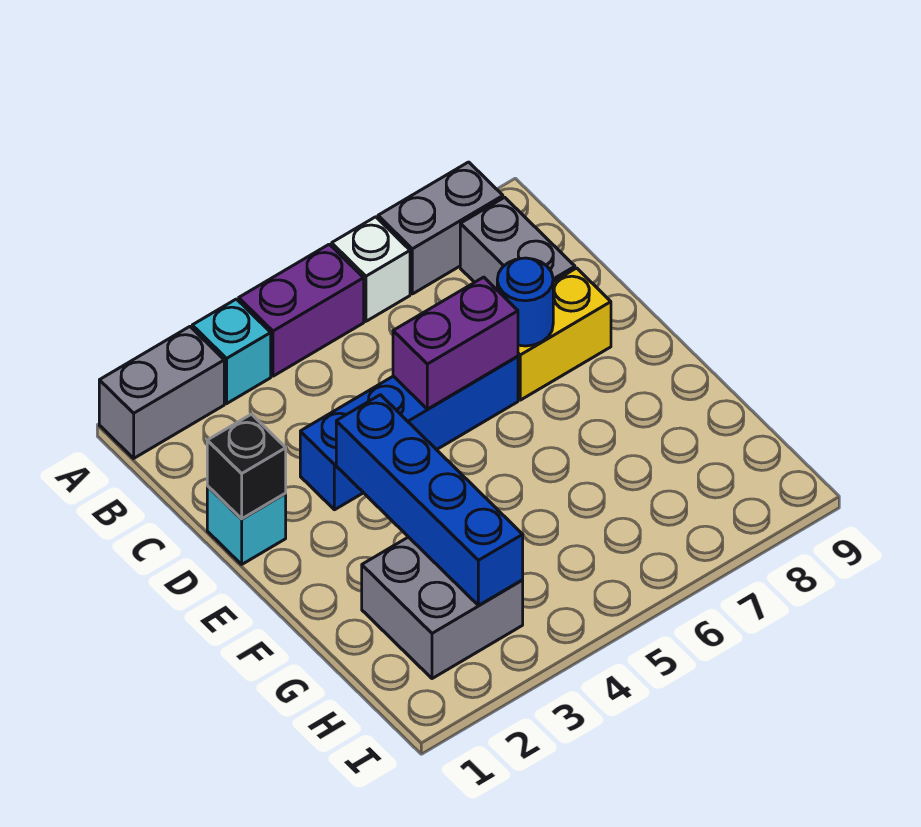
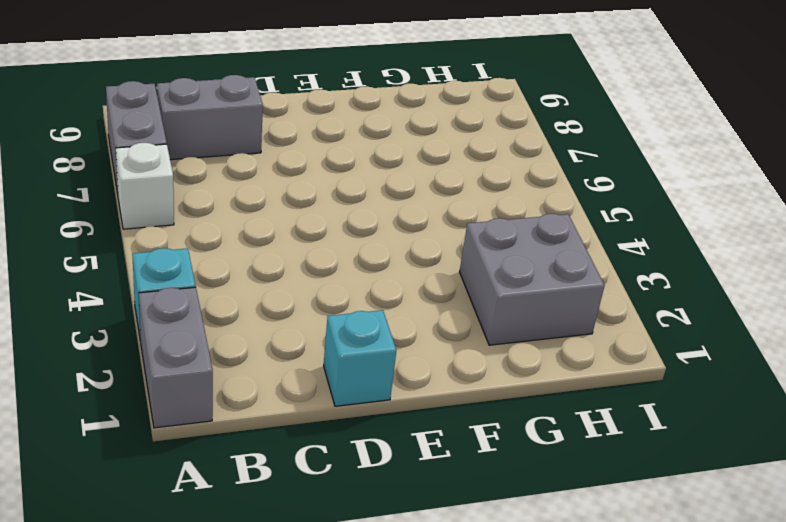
none -> purple 1x2 brick [239,244,364,376]
none -> blue 1x4 brick [300,356,518,510]
none -> yellow 1x2 brick [518,268,611,400]

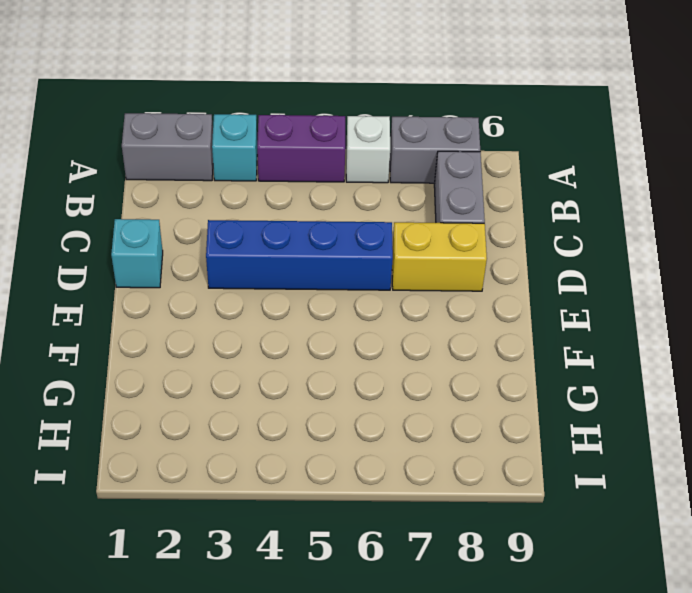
none -> grey 2x2 brick [362,537,523,679]
none -> black 1x1 brick [207,414,286,519]
none -> purple 1x2 brick [393,277,518,409]

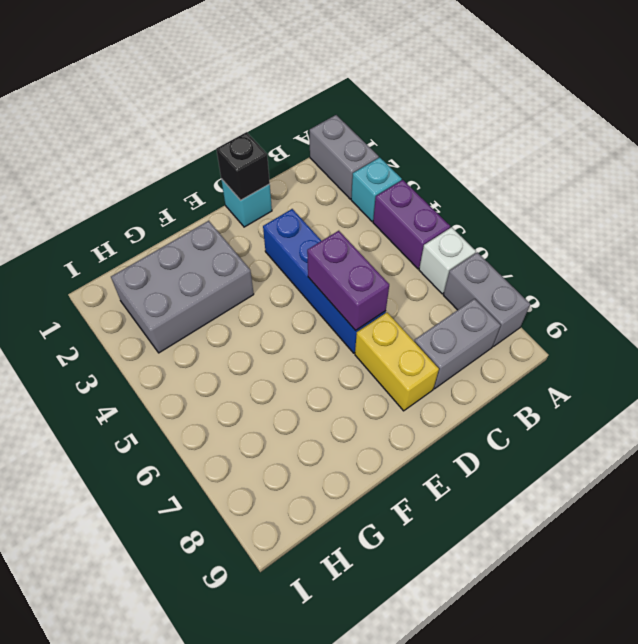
grey 2x3 brick [111,221,254,353] -> grey 2x2 brick [362,537,523,679]
none -> blue 1x1 round brick [497,258,553,346]
none -> blue 1x4 brick [336,395,523,605]

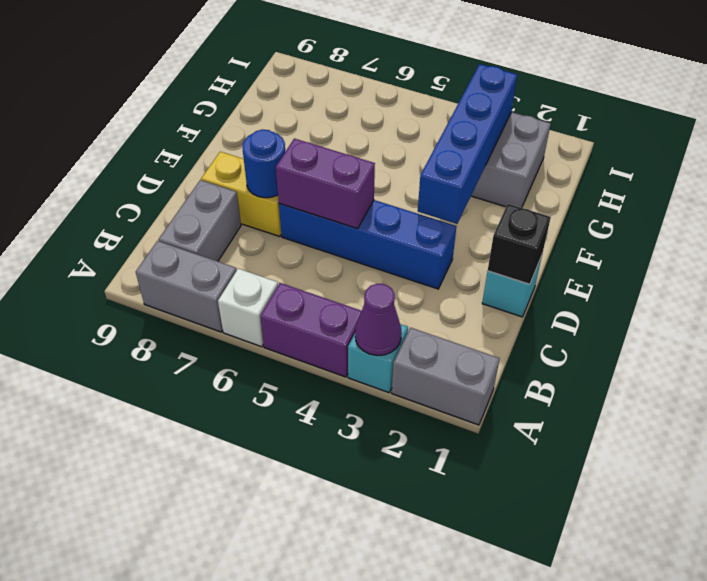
purple 1x1 cone [355,284,402,355] -> none

